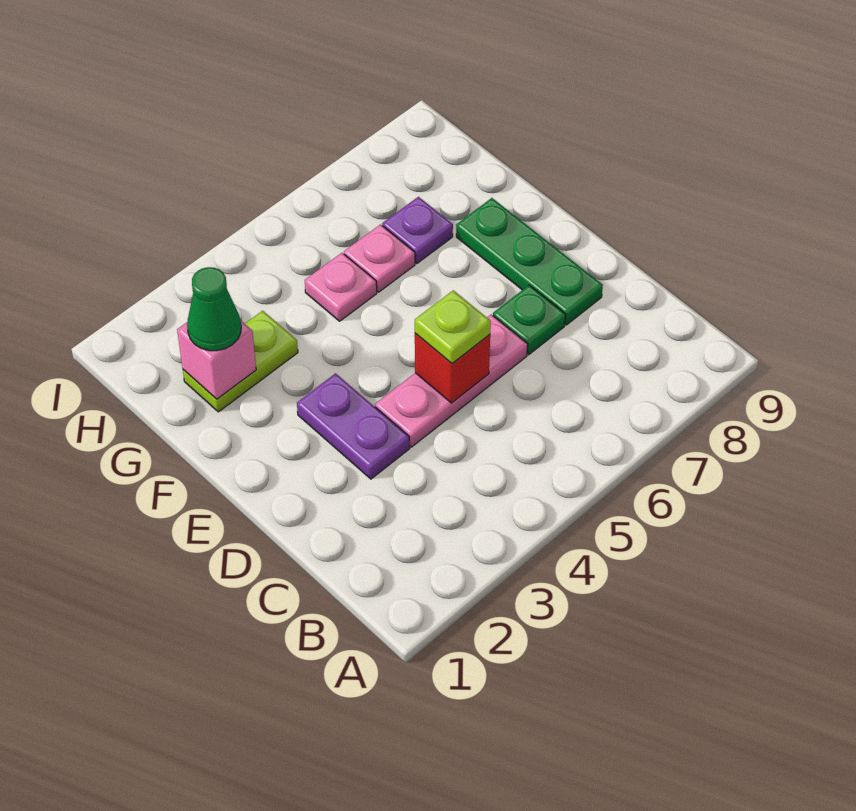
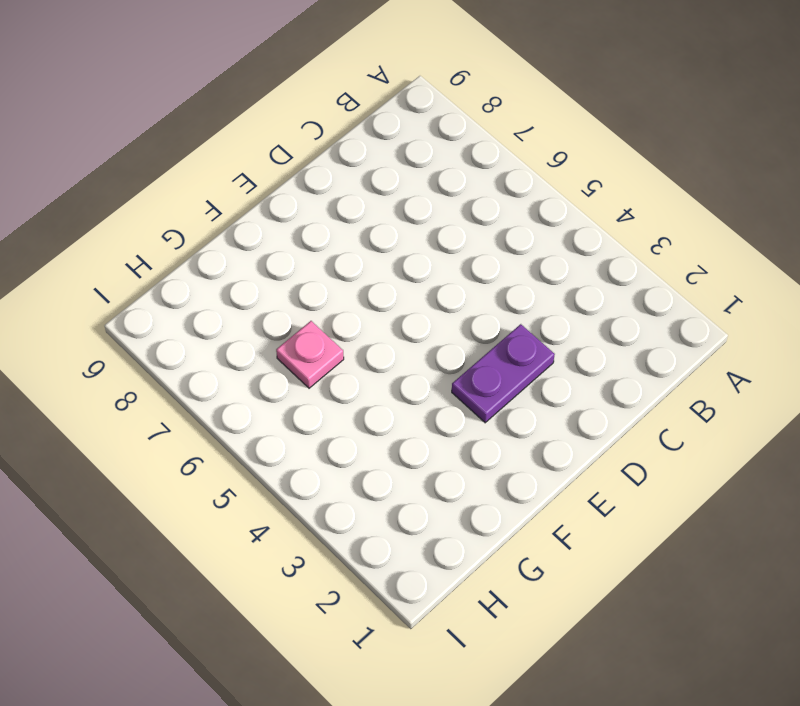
none -> pink 1x3 plate [375,314,528,447]
none -> green 1x1 plate [493,285,566,355]
none -> green 1x3 plate [456,198,603,325]

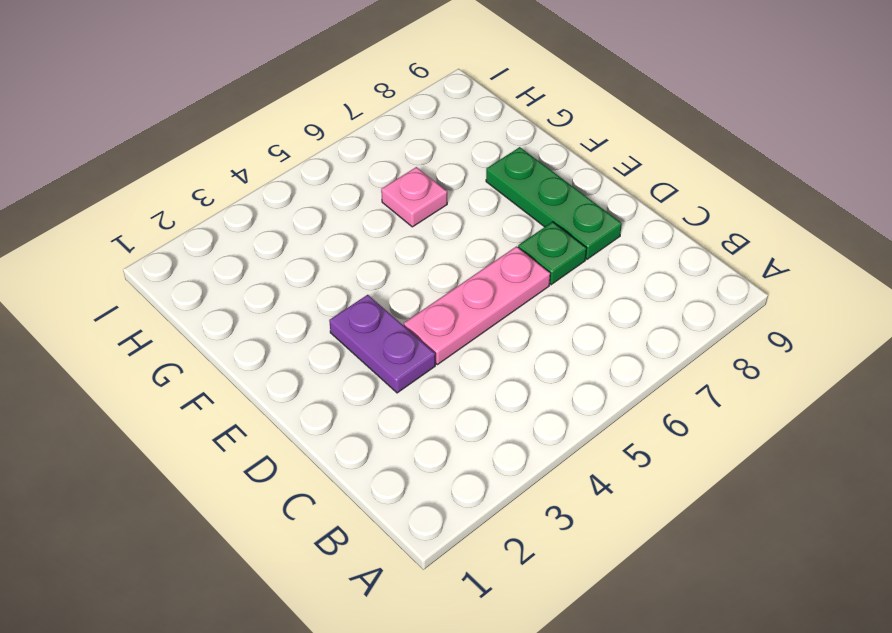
none -> lime 1x2 plate [183,311,298,412]
none -> pink 1x1 plate [305,253,377,321]
none -> purple 1x1 plate [382,197,453,264]

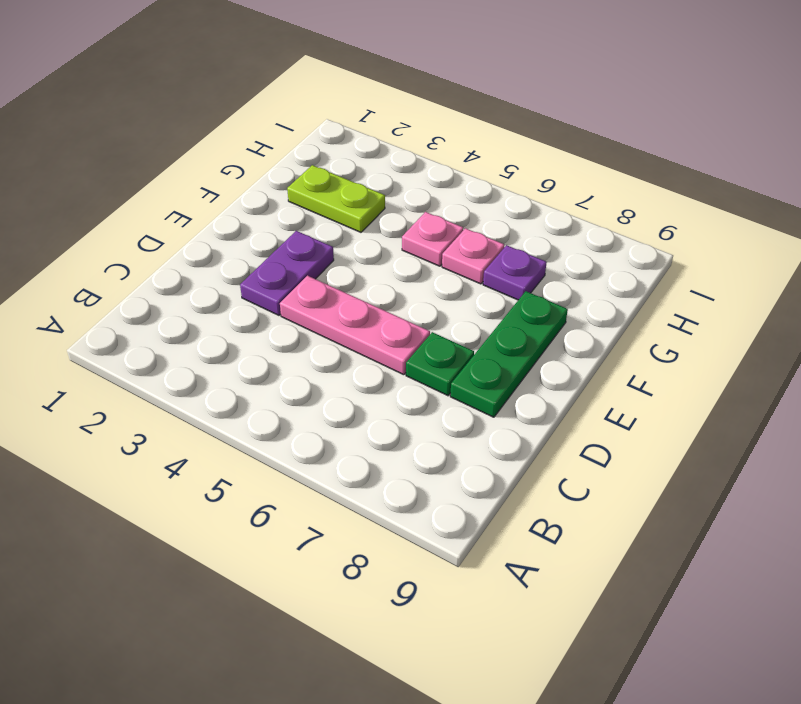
none -> red 1x1 brick [415,333,490,403]
none -> pink 1x1 brick [177,321,256,399]
none -> lime 1x1 plate [415,290,491,363]

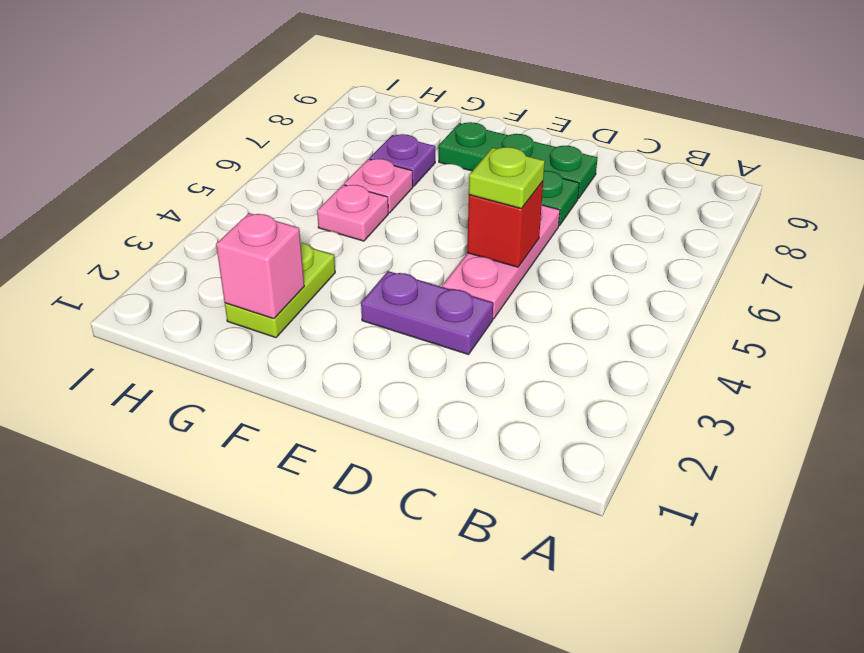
none -> green 1x1 cone [187,267,241,351]

